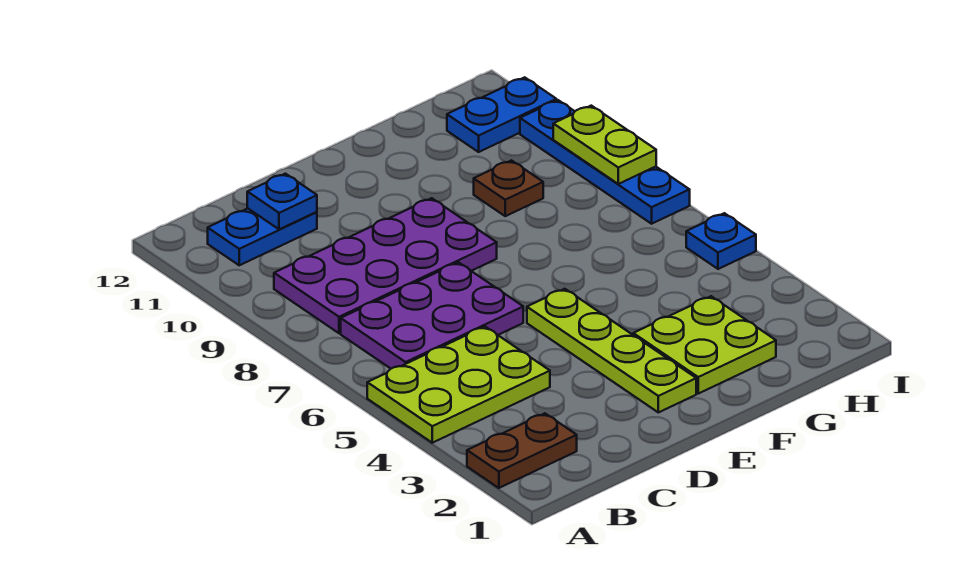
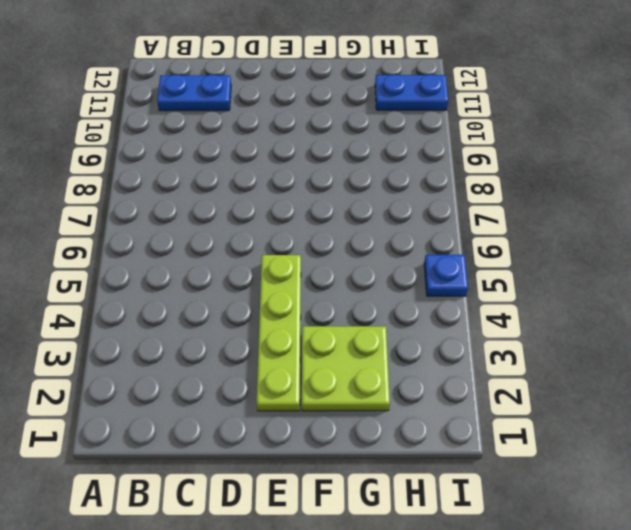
none -> brown 1x2 plate [467,413,577,488]
none -> lime 2x3 plate [367,327,550,443]
none -> purple 2x3 plate [341,262,523,369]

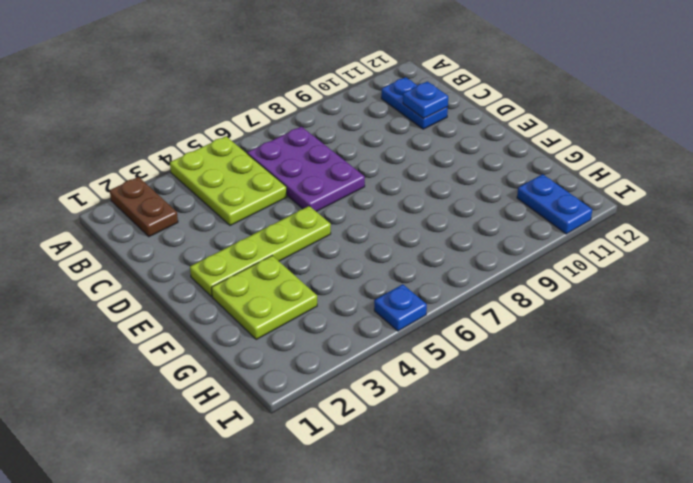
none -> purple 2x4 plate [274,198,497,333]
none -> brown 1x1 plate [474,160,543,216]
none -> blue 1x4 plate [520,100,690,224]

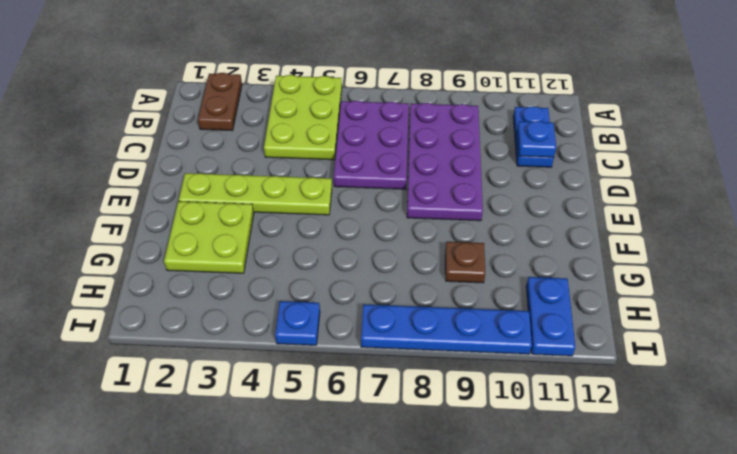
none -> lime 1x2 plate [553,106,656,184]

